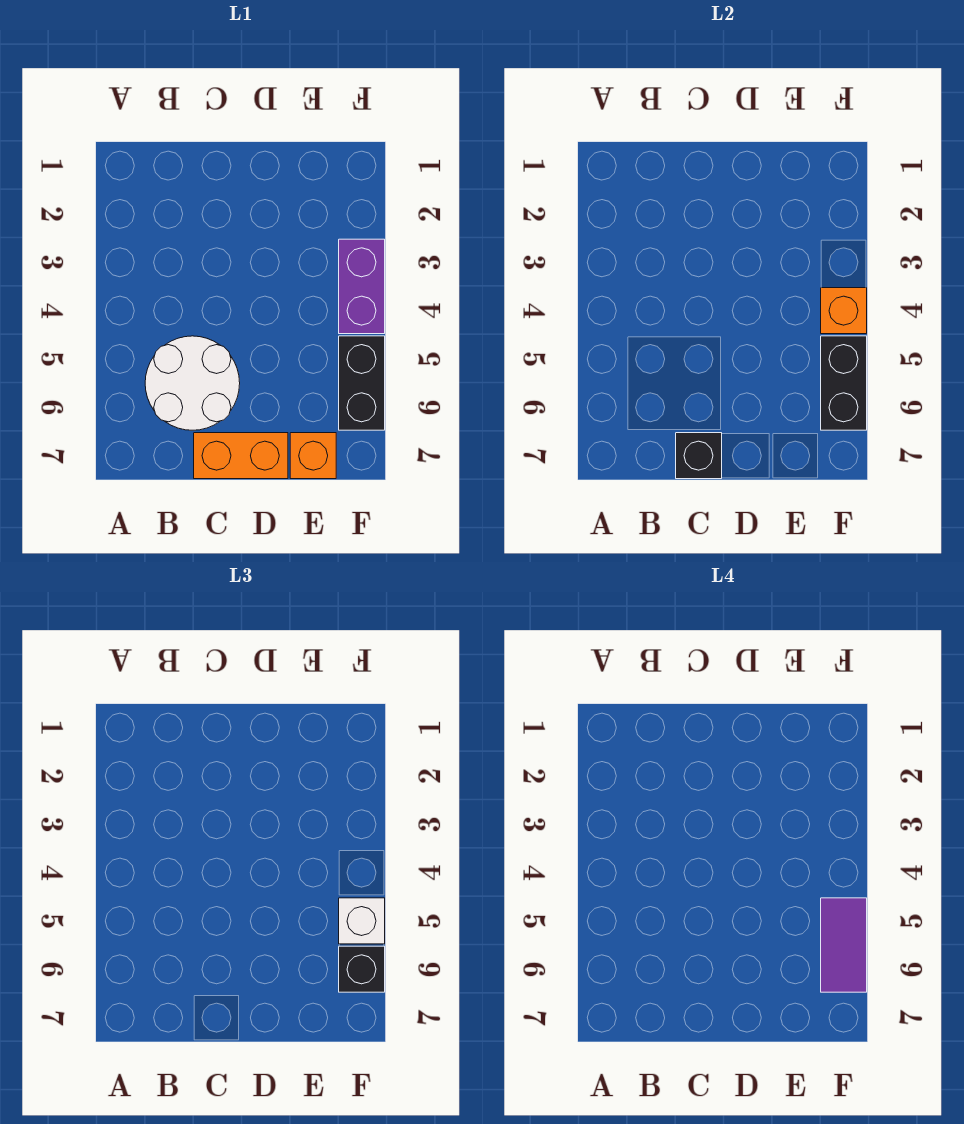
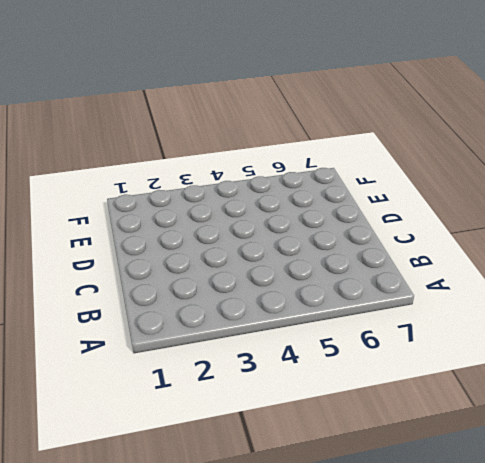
none -> white 2x2 round brick [145,336,240,430]
none -> orange 1x2 brick [194,433,288,479]

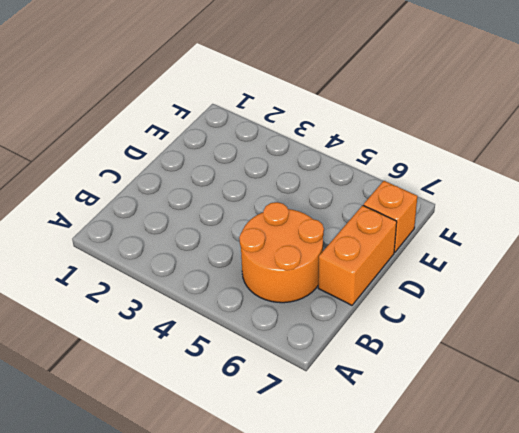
orange 2x2 round brick [239,202,324,303] -> white 2x2 round brick [145,336,240,430]
none -> purple 1x2 brick [339,239,385,334]
none -> black 1x2 brick [339,336,385,430]

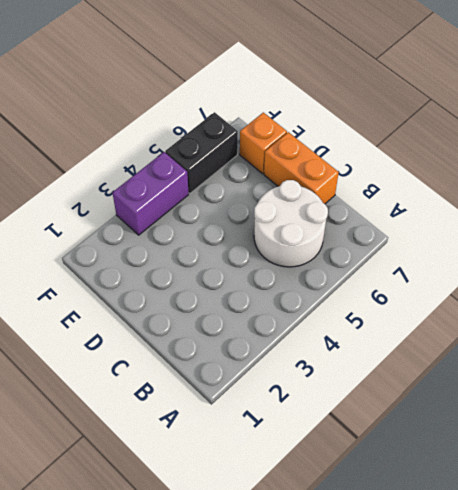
none -> black 1x1 brick [676,433,722,479]
none -> orange 1x1 brick [821,288,867,334]

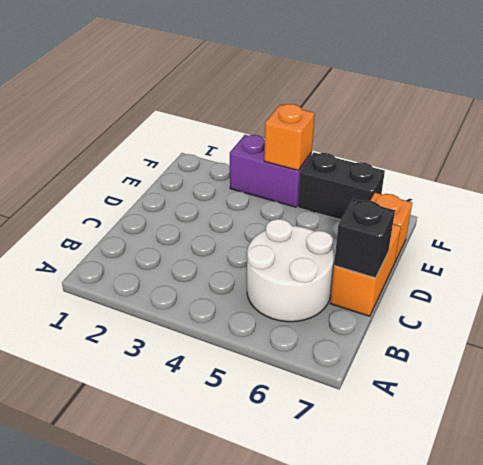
none -> black 1x2 brick [821,336,867,430]
none -> white 1x1 brick [339,898,385,944]

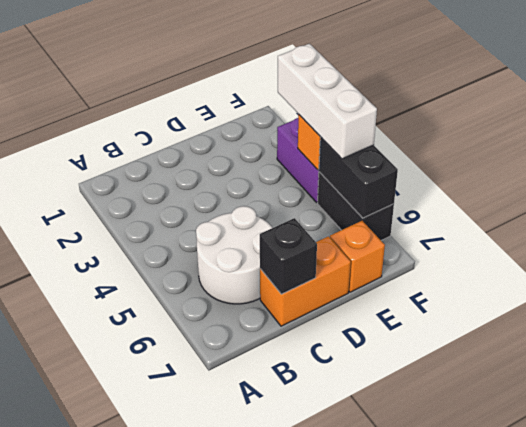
white 1x3 brick [278,44,377,159] -> white 1x1 brick [339,898,385,944]
none -> black 1x1 brick [339,946,385,992]
none -> purple 1x2 tile [821,898,867,992]

